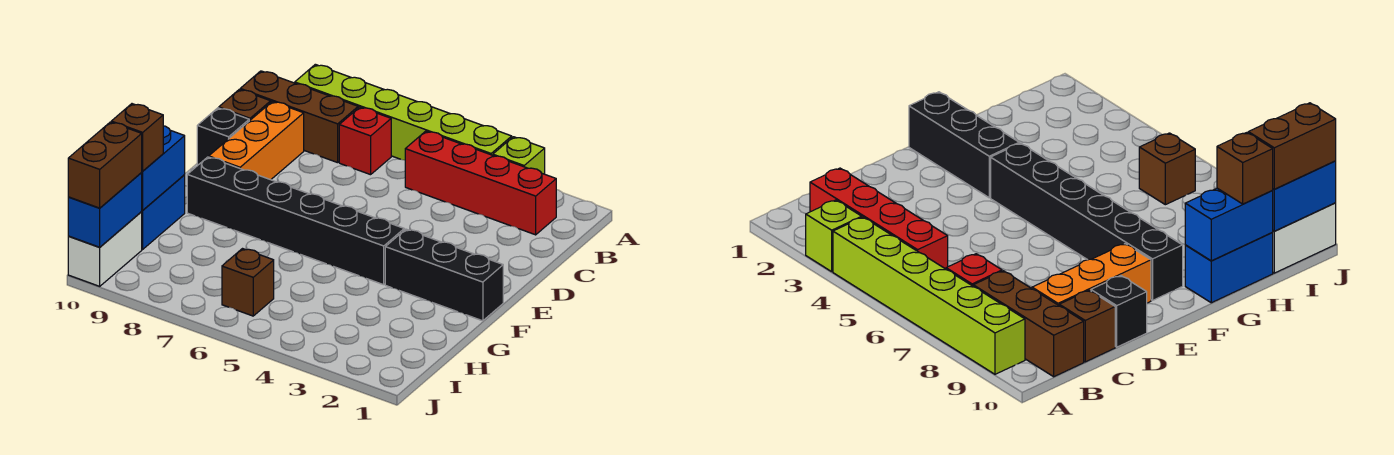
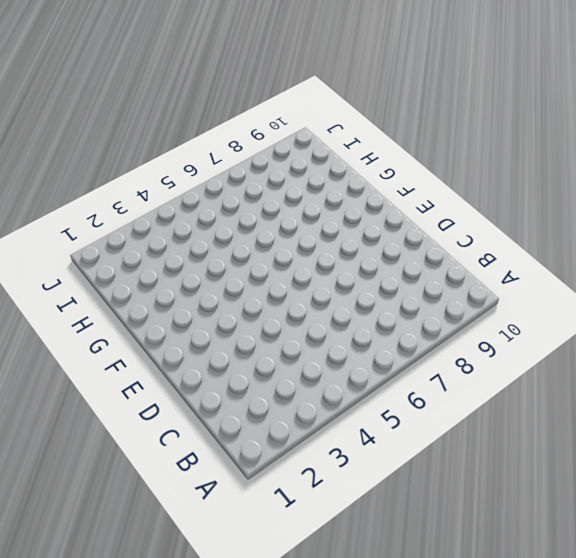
none -> lime 1x1 brick [493,137,545,174]
none -> lime 1x6 brick [295,64,512,160]
none -> red 1x4 brick [405,131,556,235]

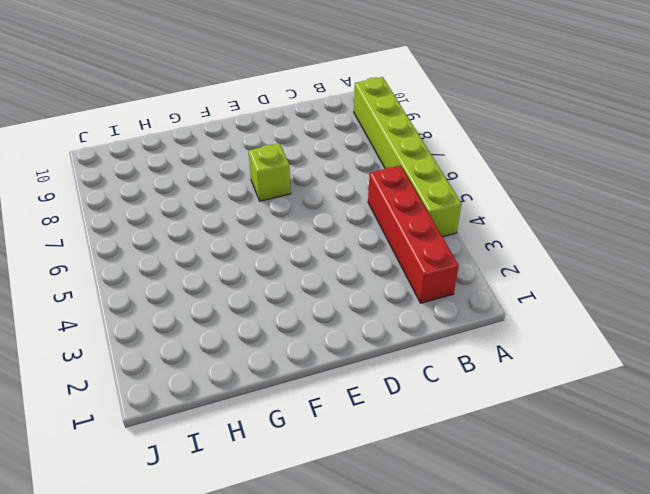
lime 1x1 brick [248,143,291,201] -> lime 1x1 brick moved to [493,137,545,174]
none -> red 1x1 brick [339,107,391,175]
none -> brown 1x3 brick [240,71,358,163]
none -> orange 1x3 brick [209,101,304,180]

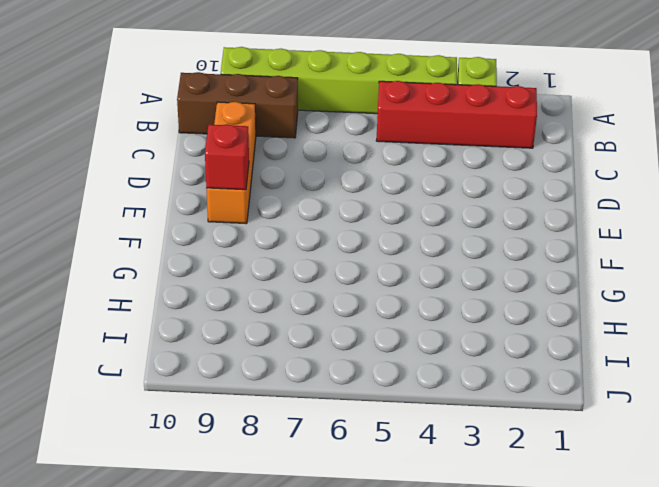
red 1x1 brick [205,124,249,190] -> red 1x1 brick moved to [339,107,391,175]
none -> brown 1x1 brick [219,89,271,121]
none -> black 1x1 brick [197,108,249,165]
none -> black 1x3 brick [385,229,503,321]

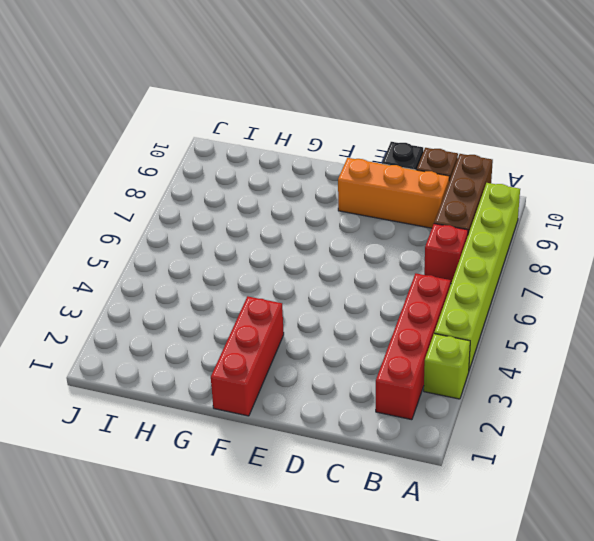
red 1x3 brick [211,296,284,416] -> black 1x3 brick [385,229,503,321]
none -> black 1x6 brick [187,157,404,285]
none -> blue 1x2 brick [142,175,185,249]
none -> brown 1x1 brick [222,249,274,316]

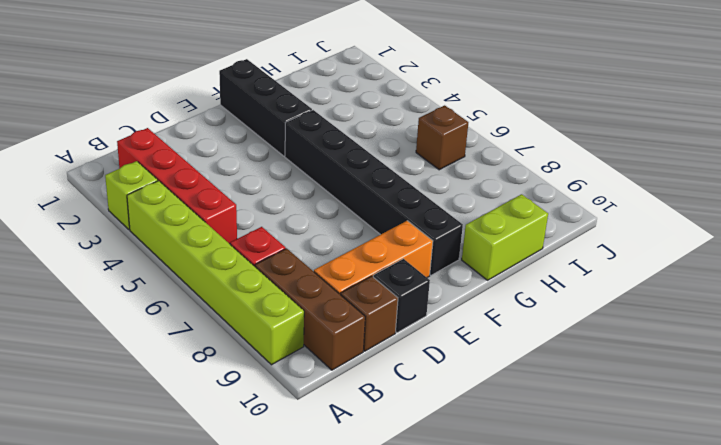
lime 1x2 brick [462,194,548,280] -> blue 1x2 brick [142,175,185,249]
none -> white 1x2 brick [68,212,142,286]
none -> blue 1x2 brick [141,126,185,210]
none -> blue 1x2 brick [68,173,142,247]

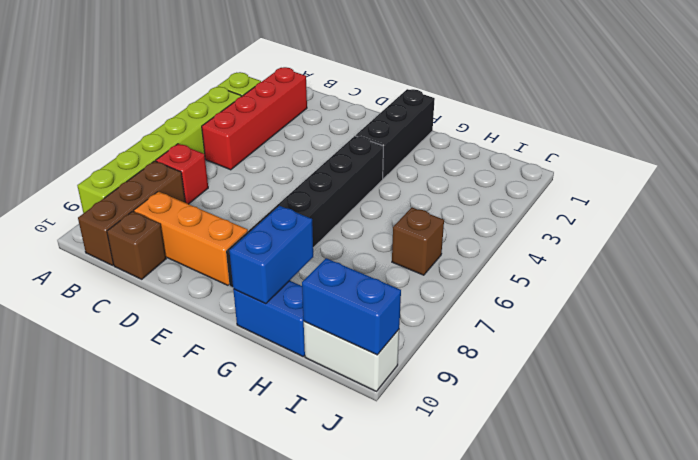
blue 1x2 brick [229,206,313,304] -> blue 1x2 brick turned to [141,126,185,210]
none -> black 1x1 brick [197,108,249,165]
none -> brown 1x1 brick [111,104,163,171]
none -> brown 1x2 brick [68,122,142,208]

